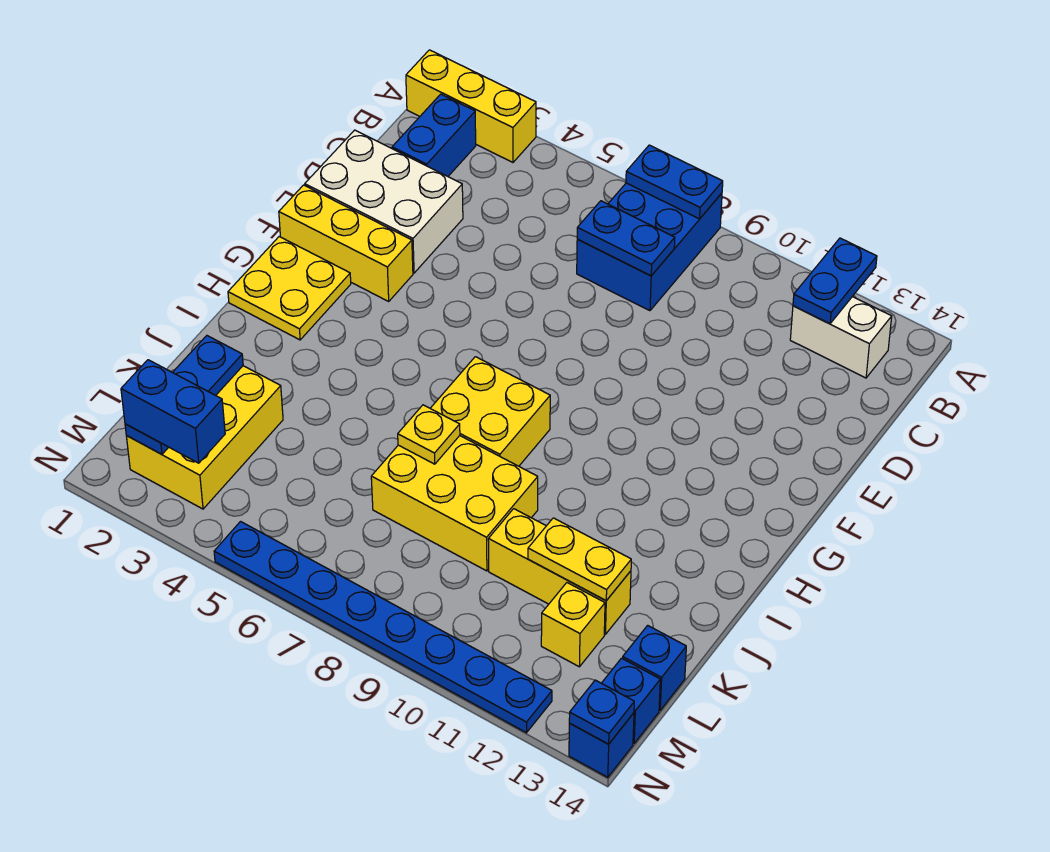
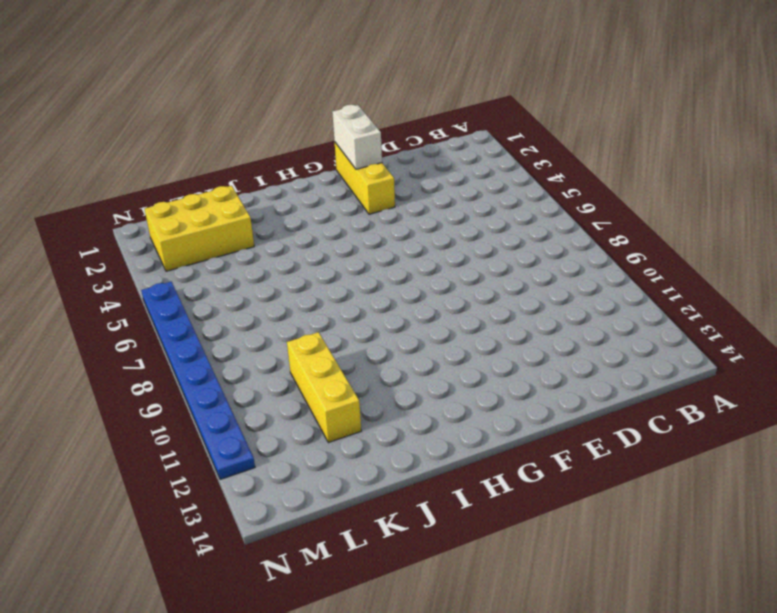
white 1x2 brick [332,105,382,169] -> white 1x2 brick moved to [790,297,892,378]
none -> yellow 1x3 brick [406,50,536,162]
none -> blue 2x3 brick [577,183,722,311]
none -> blue 1x2 brick [392,94,476,176]

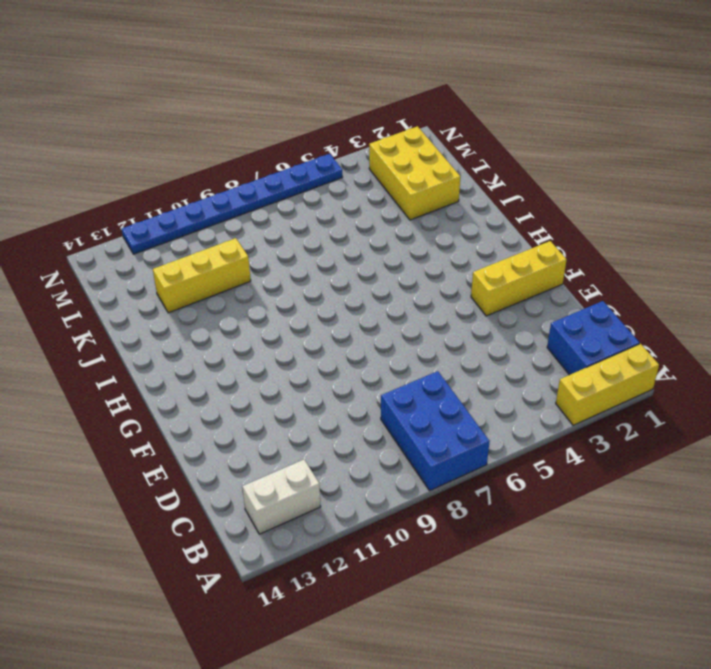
blue 2x2 brick [547,301,639,375] -> blue 1x2 brick [392,94,476,176]
none -> white 2x3 brick [305,130,463,273]
none -> yellow 2x2 plate [228,237,351,340]
none -> yellow 2x2 brick [430,357,550,466]

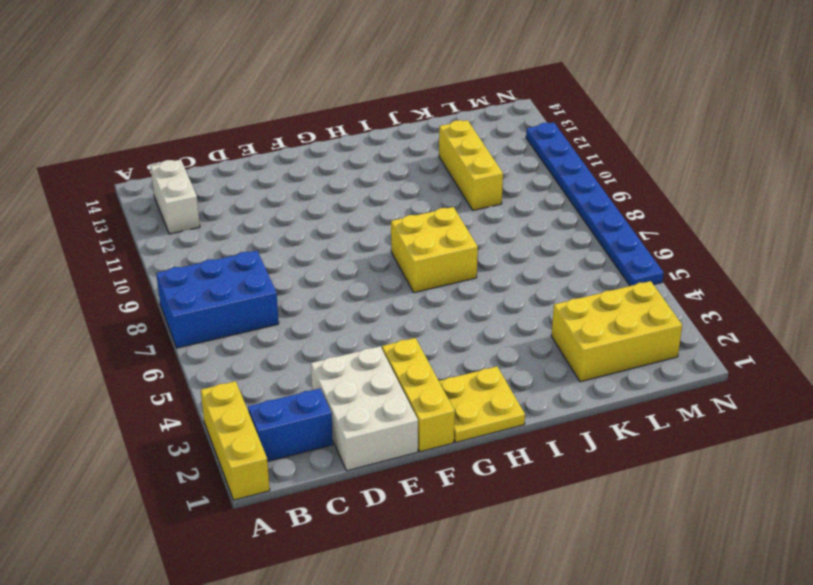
none -> yellow 2x3 brick [371,436,538,571]
none -> yellow 1x1 brick [541,583,605,667]
none -> blue 1x1 brick [623,625,686,710]

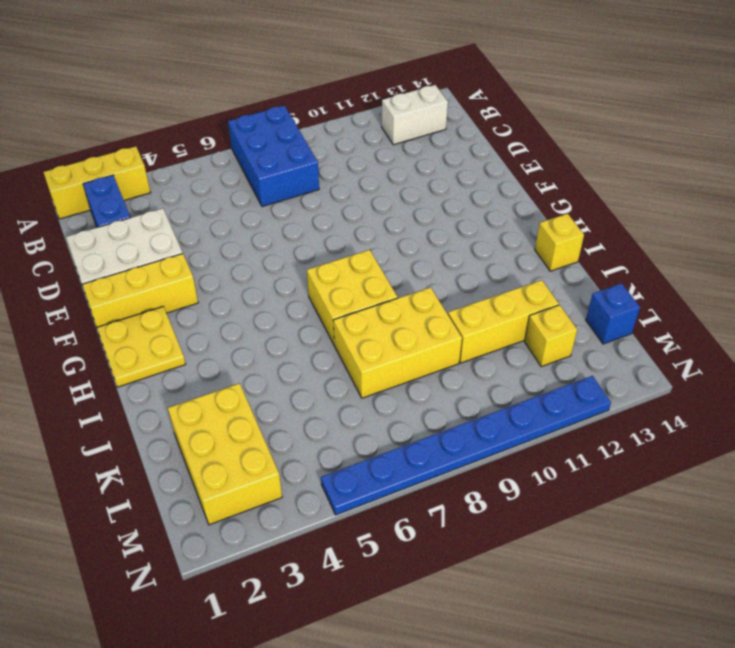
yellow 1x1 brick [535,214,584,271] -> none
none -> blue 1x1 brick [602,658,660,743]
none -> blue 1x1 brick [569,713,634,777]
none -> blue 1x2 plate [626,145,723,219]

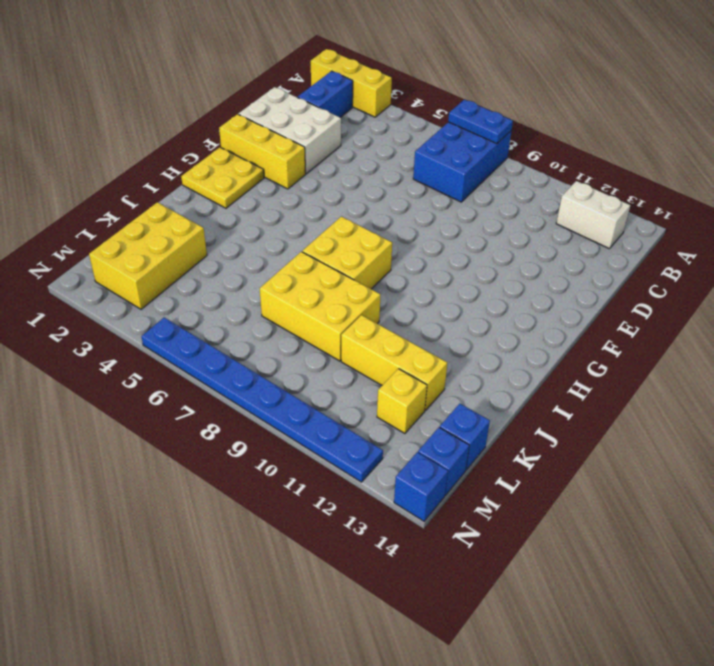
none -> blue 1x2 plate [793,238,877,324]
none -> blue 1x2 plate [577,201,675,276]
none -> yellow 1x1 plate [398,405,460,464]

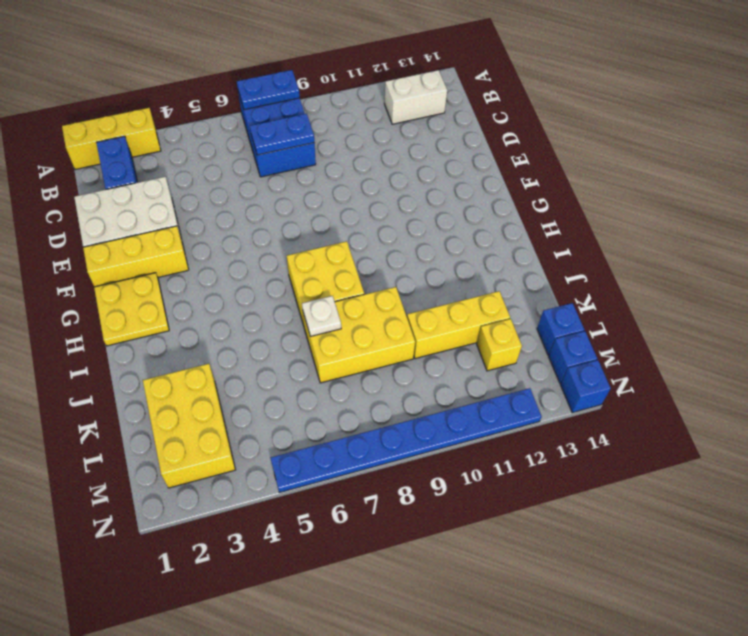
white 1x1 plate [302,296,341,336] -> yellow 1x1 plate [398,405,460,464]
none -> blue 1x2 plate [793,238,877,324]
none -> blue 1x3 plate [125,336,243,454]
none -> yellow 1x2 plate [528,518,631,601]

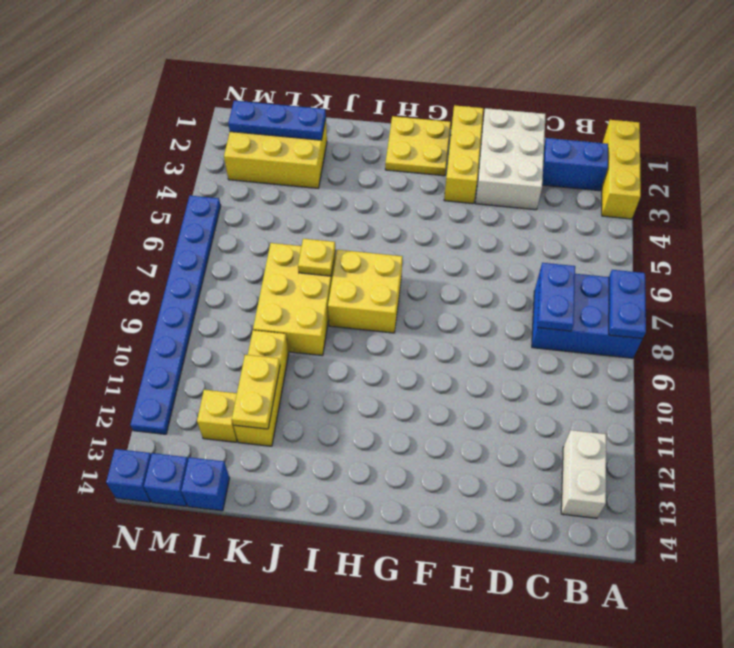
none -> blue 1x2 plate [793,238,877,324]
none -> blue 1x1 plate [569,680,634,744]
none -> blue 1x2 brick [121,360,225,463]

